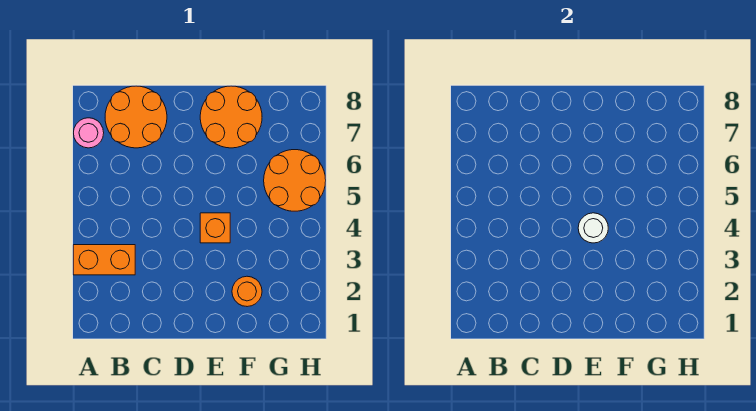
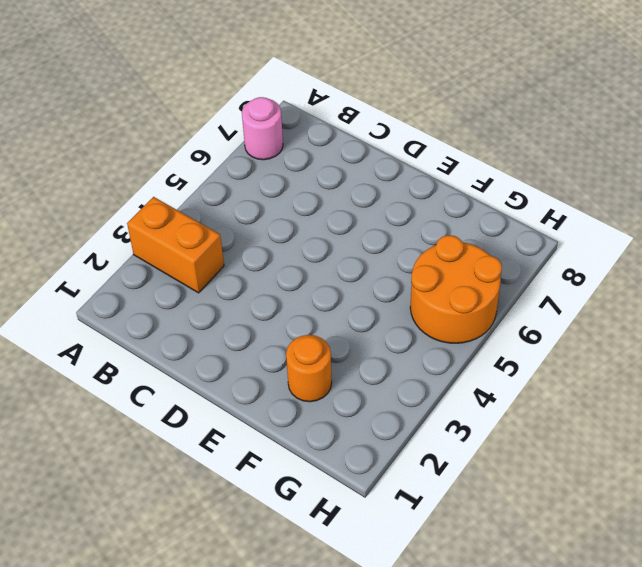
none -> orange 2x2 round brick [105,86,167,148]
none -> orange 1x1 brick [200,213,230,243]

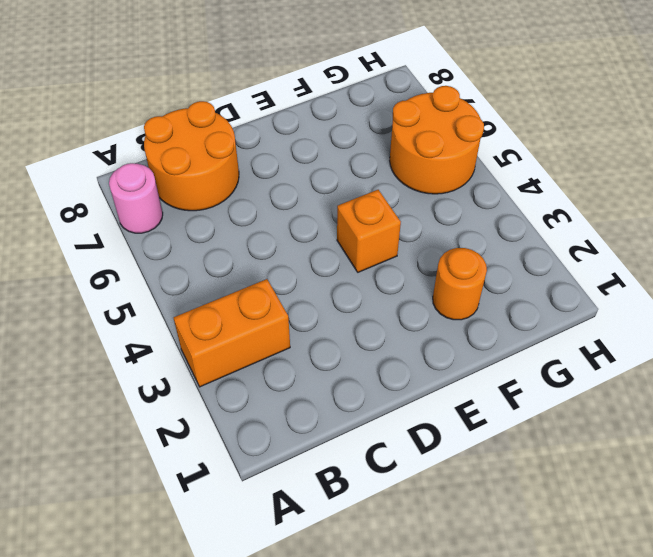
none -> orange 2x2 round brick [200,86,262,148]
none -> white 1x1 round brick [578,213,608,243]

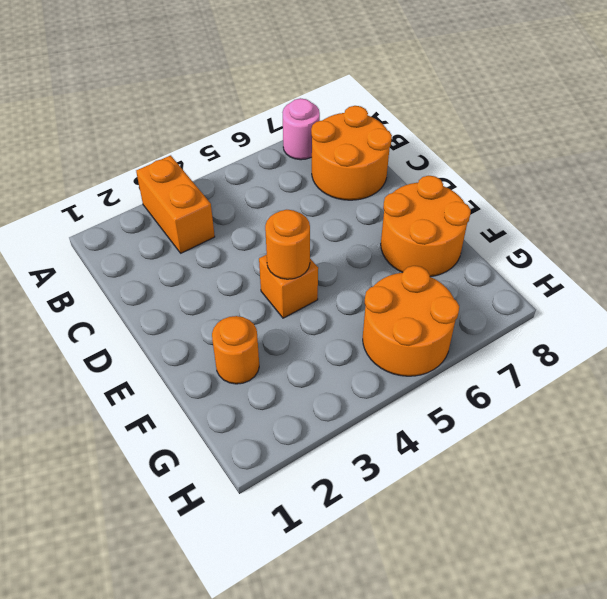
orange 1x1 round brick [265,210,310,279] -> white 1x1 round brick [578,213,608,243]

